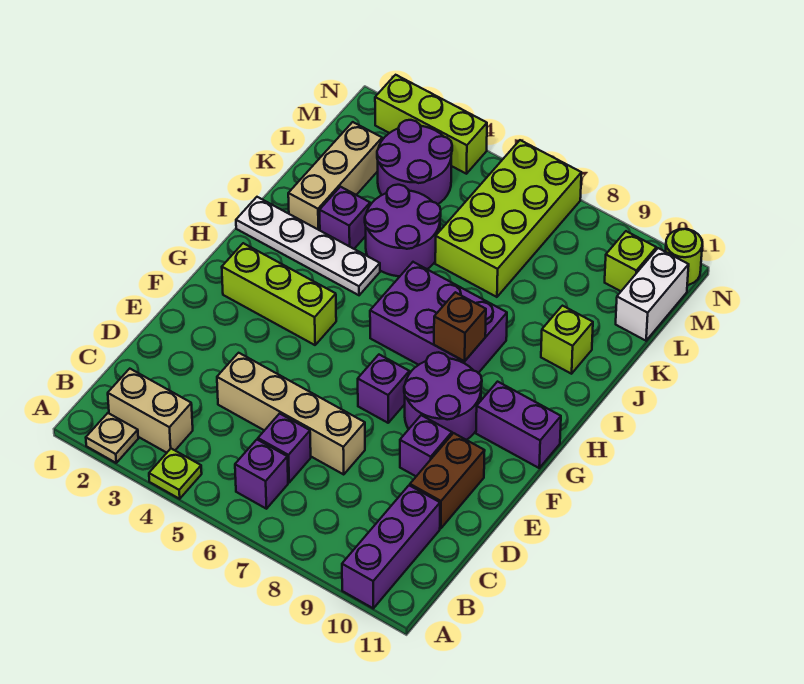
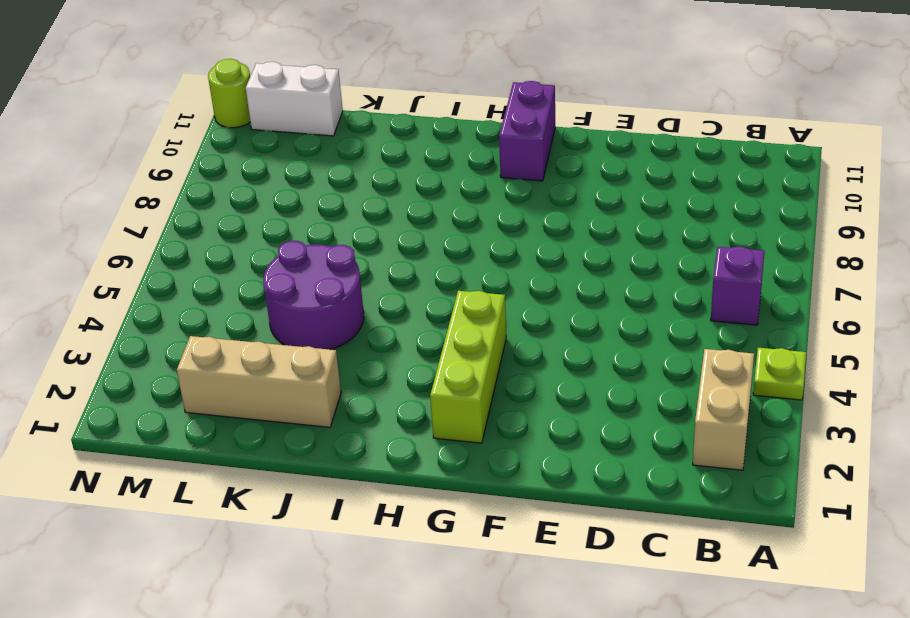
none -> tan 1x1 plate [86,413,138,463]
none -> purple 1x3 brick [342,485,440,608]
none -> purple 1x1 brick [258,414,311,482]

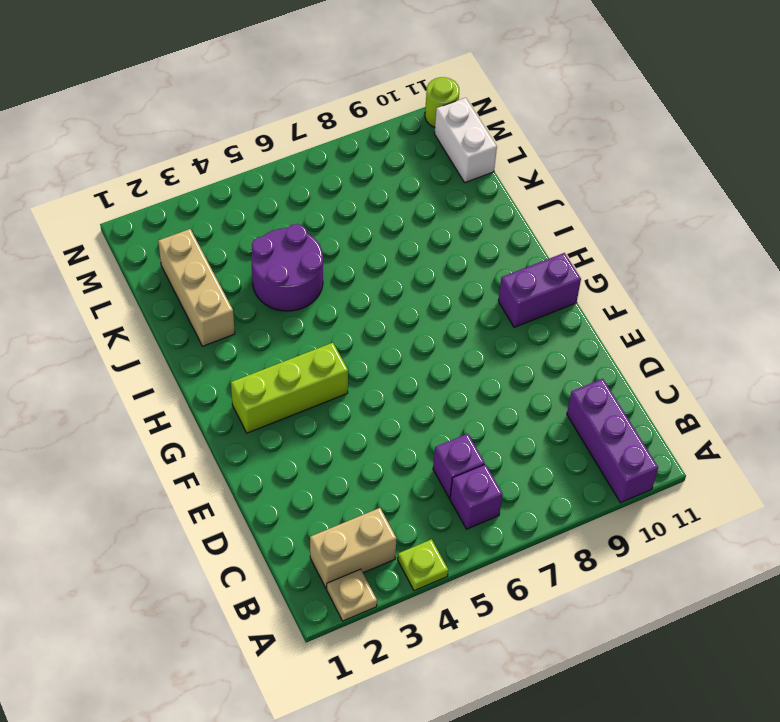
none -> tan 1x4 brick [217,353,365,474]
none -> brown 1x2 brick [410,433,485,529]
none -> purple 1x1 brick [400,415,452,476]

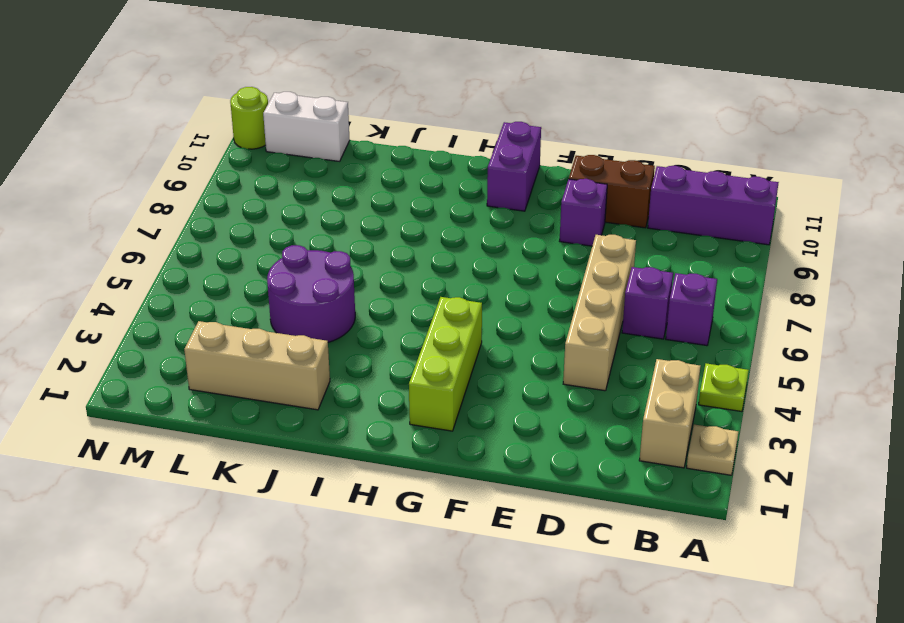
none -> purple 1x1 brick [358,355,409,423]
none -> purple 2x2 round brick [404,352,482,440]
none -> purple 2x3 brick [370,262,507,373]

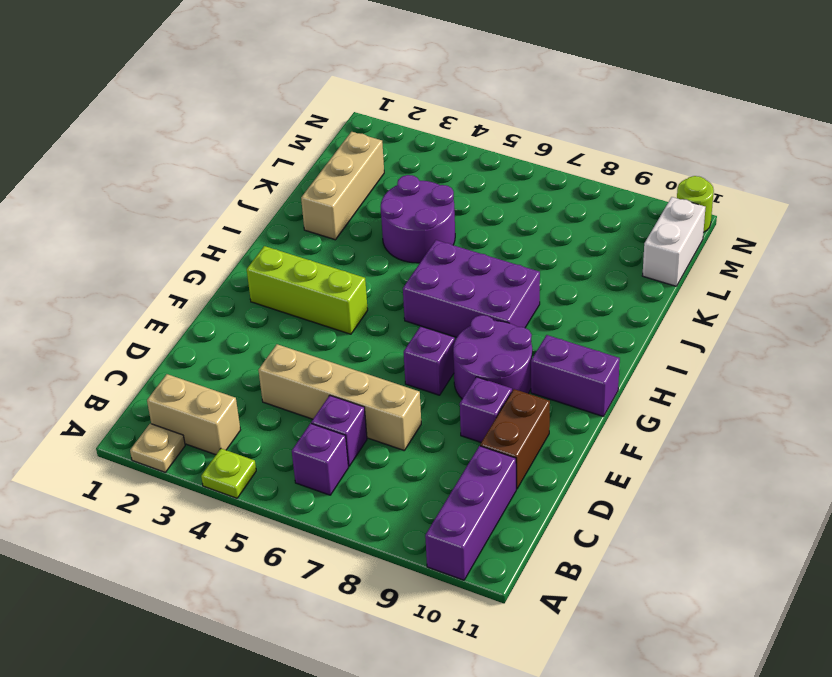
none -> white 1x4 plate [236,197,380,295]
none -> purple 1x1 brick [320,187,370,249]
none -> lime 1x1 brick [541,306,593,374]

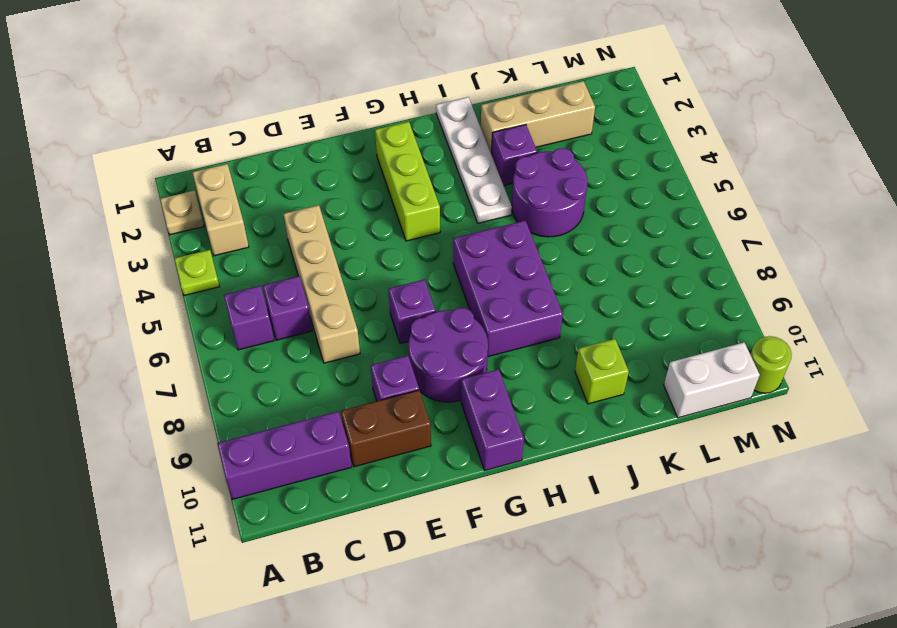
none -> lime 2x4 brick [435,140,581,297]
none -> purple 2x2 round brick [377,120,452,204]
none -> lime 1x1 brick [605,231,656,291]

